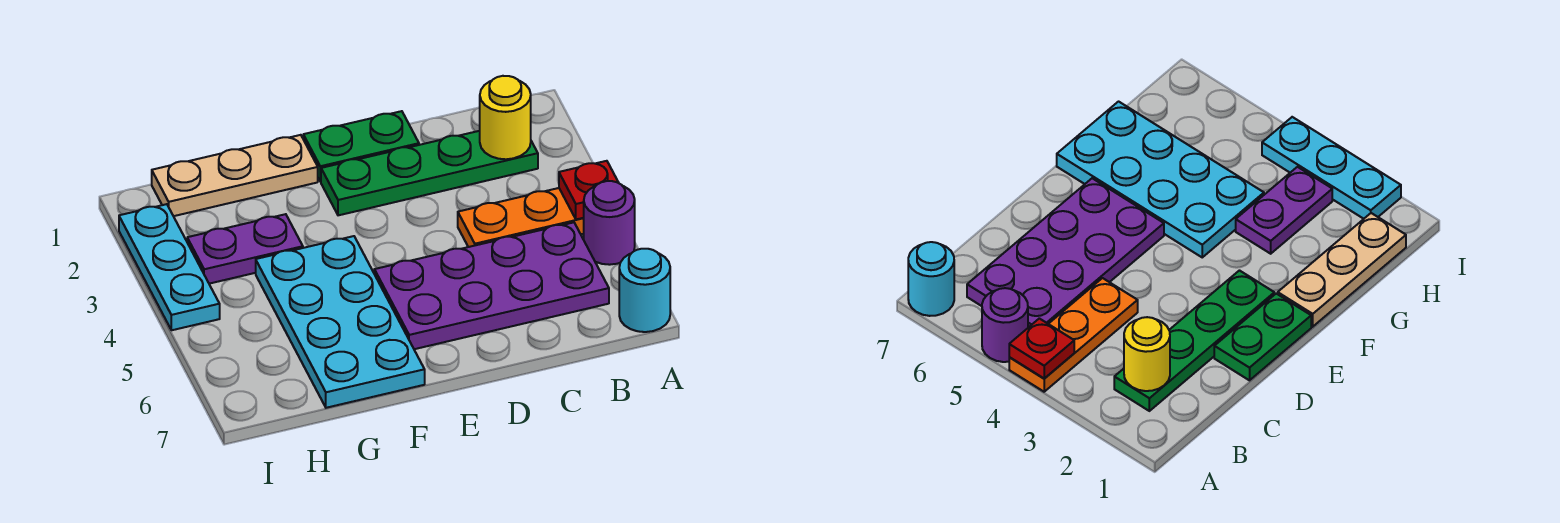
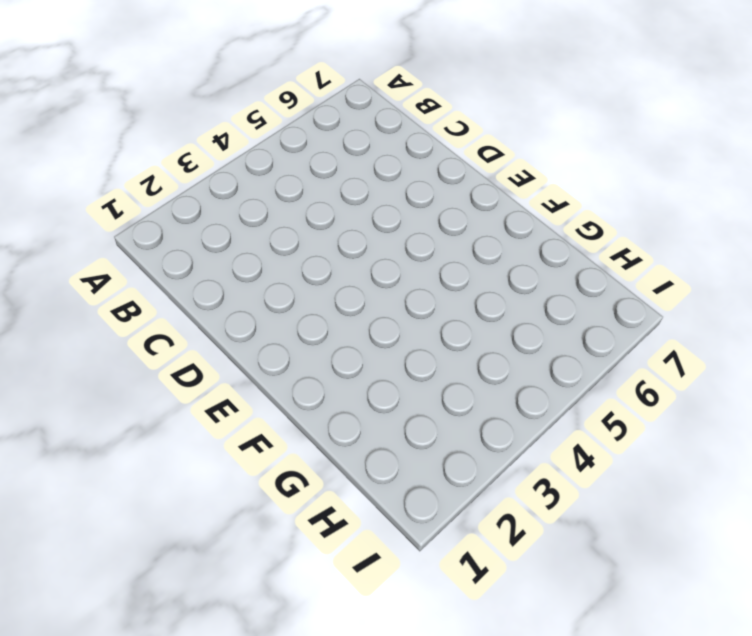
none -> orange 1x3 plate [458,188,584,247]
none -> purple 1x1 round brick [584,181,635,265]
none -> cyan 1x1 round brick [619,249,670,332]

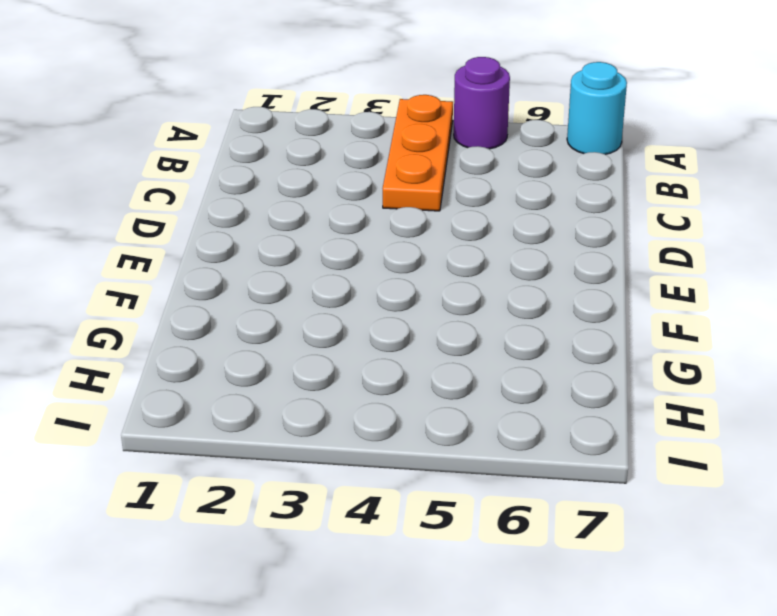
none -> green 1x4 plate [321,131,538,215]
none -> purple 2x4 plate [374,222,609,349]
none -> green 1x2 plate [303,111,419,182]

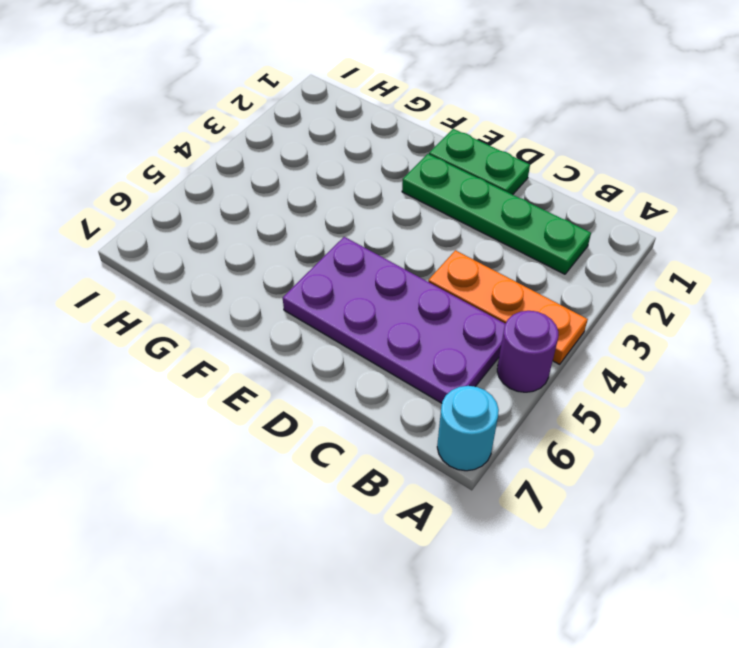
none -> tan 1x3 plate [152,135,318,216]
none -> cyan 2x4 plate [256,236,425,408]
none -> purple 1x2 plate [187,214,303,284]

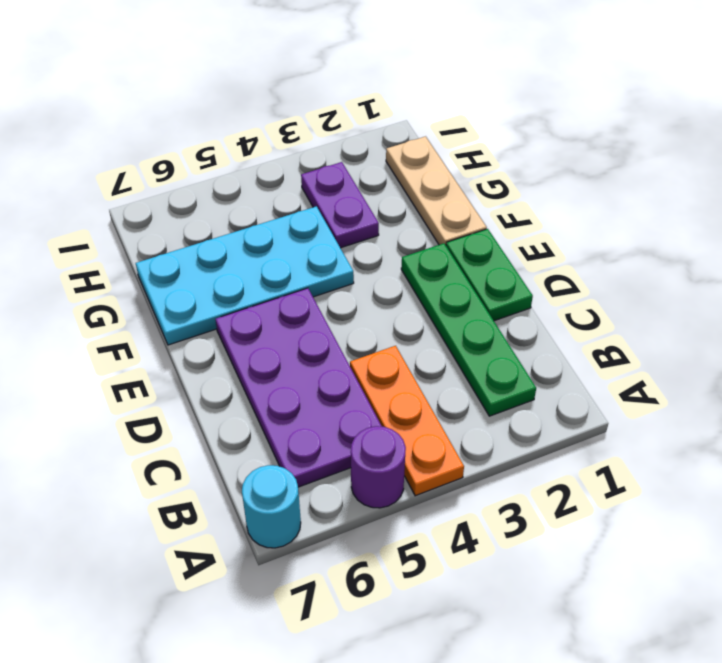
none -> cyan 1x3 plate [119,204,220,330]
none -> red 1x1 plate [559,161,619,219]
none -> yellow 1x1 round brick [480,76,531,159]

